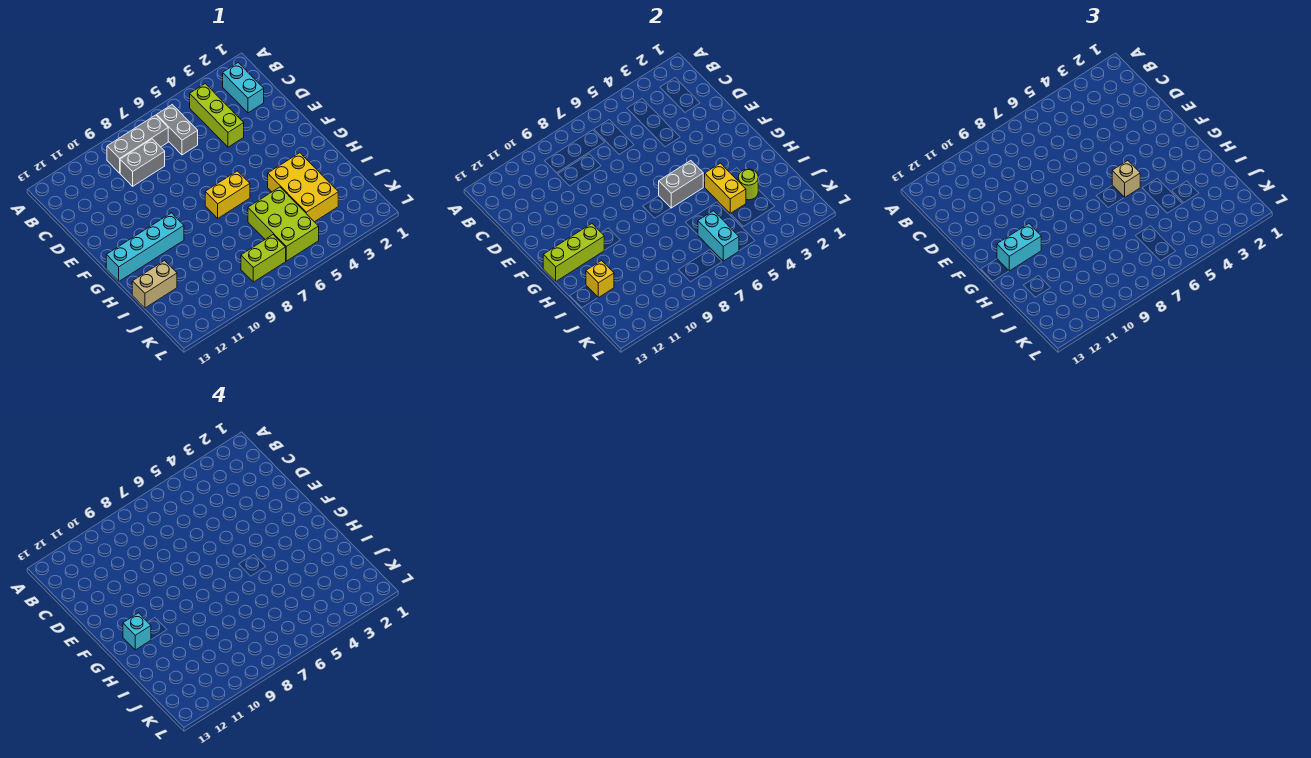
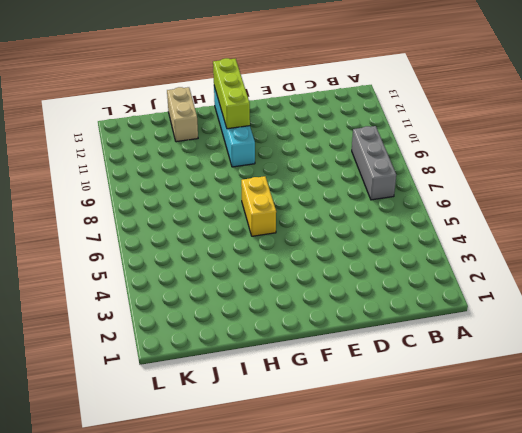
none -> cyan 1x2 brick [223,63,264,113]
none -> lime 1x3 brick [190,84,244,147]
none -> grey 1x2 brick [157,105,198,155]

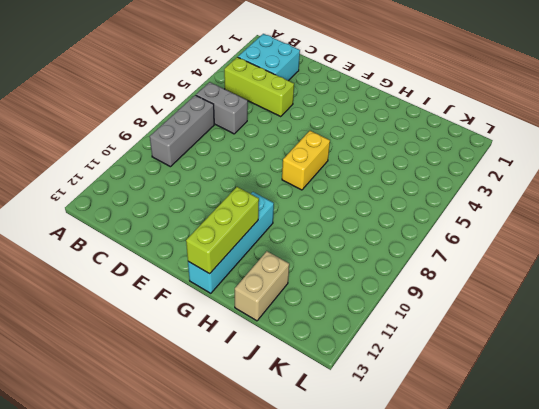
cyan 2x2 brick [238,34,300,81] -> cyan 1x2 brick [223,63,264,113]
none -> grey 1x2 brick [120,139,165,186]
none -> yellow 2x3 brick [268,153,338,222]
none -> lime 2x3 brick [248,187,319,261]

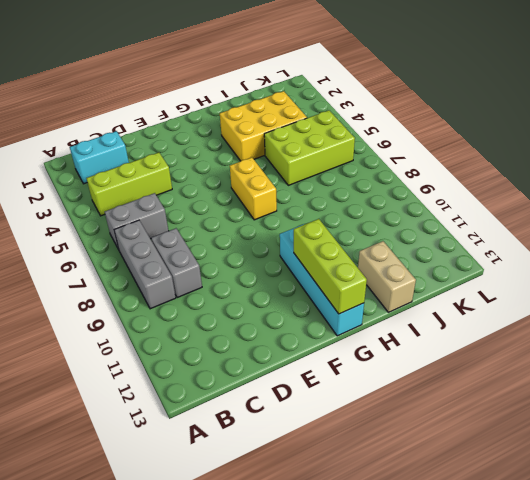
none -> lime 1x2 brick [241,235,286,282]
none -> grey 1x2 brick [659,161,703,208]
none -> yellow 1x2 brick [705,163,746,214]

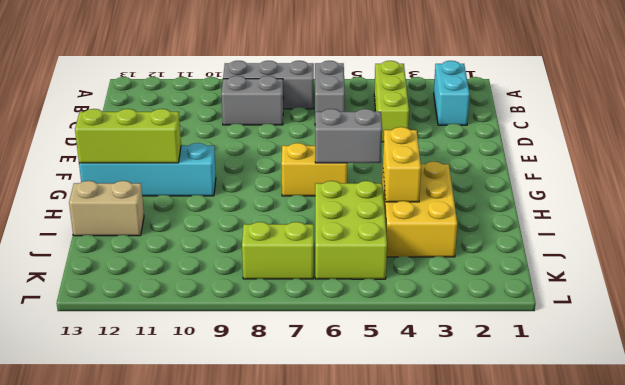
none -> lime 1x1 round brick [738,169,758,200]
none -> yellow 1x1 brick [586,261,614,298]
none -> cyan 1x2 brick [698,211,739,261]

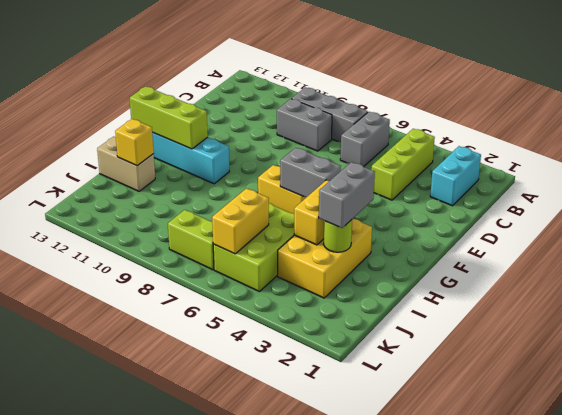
grey 1x2 brick [319,162,375,228] -> none
yellow 1x2 brick [212,188,269,254] -> cyan 1x2 brick [698,211,739,261]
none -> tan 1x1 brick [1112,161,1140,197]
none -> cyan 1x2 brick [997,224,1041,271]
none -> cyan 1x1 brick [123,613,151,650]

